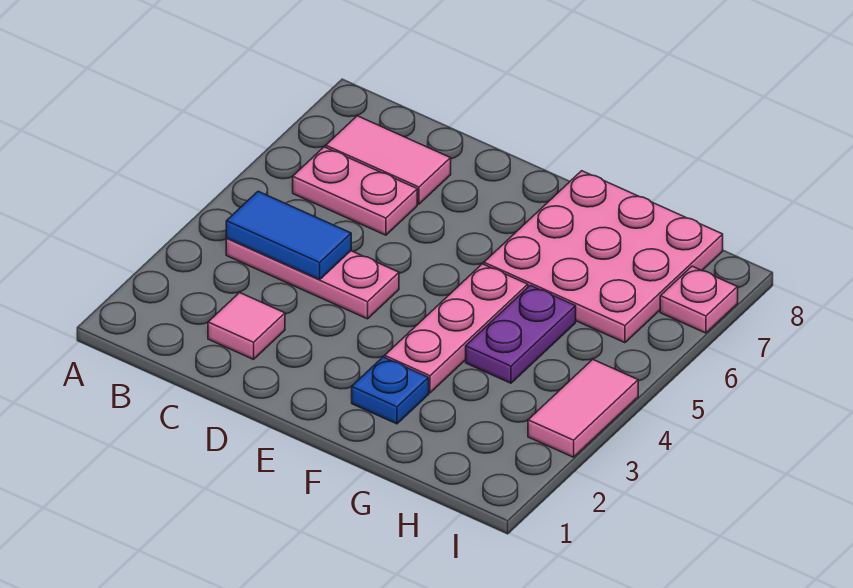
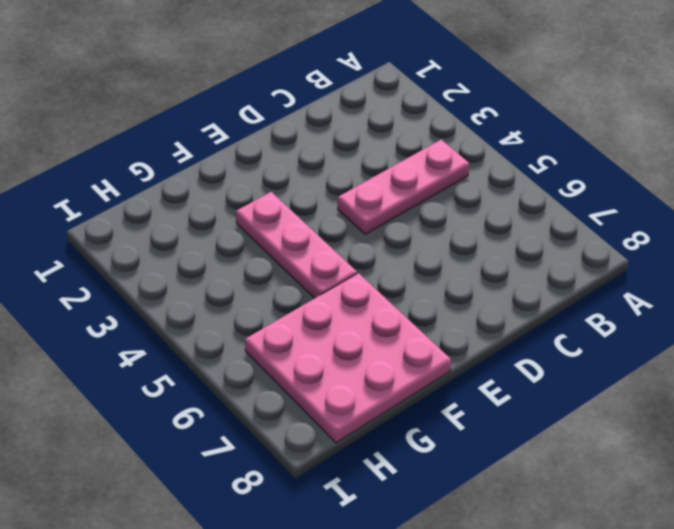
none -> pink 1x2 plate [293,147,417,235]
none -> pink 1x2 tile [326,116,451,204]

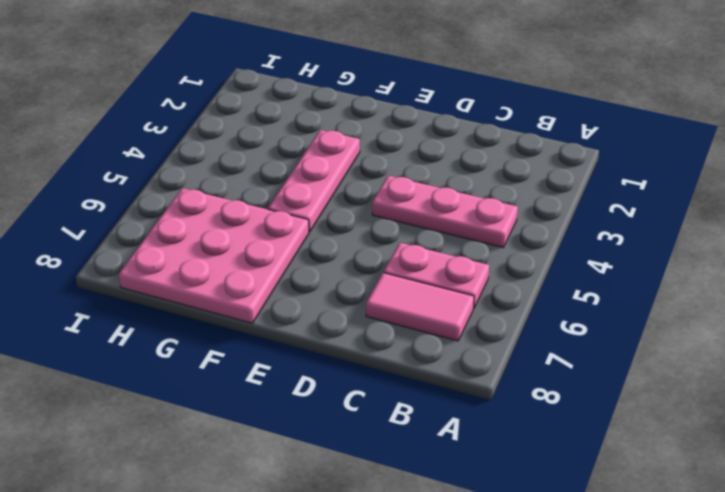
none -> pink 1x1 tile [208,292,285,359]
none -> blue 1x1 plate [352,357,429,424]

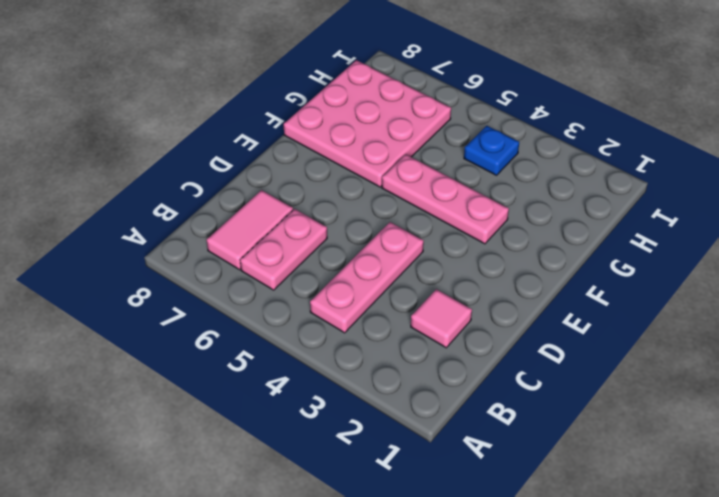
blue 1x1 plate [464,126,519,175] -> blue 1x1 plate moved to [352,357,429,424]
none -> purple 1x2 plate [466,285,576,383]
none -> pink 1x2 tile [528,359,638,457]

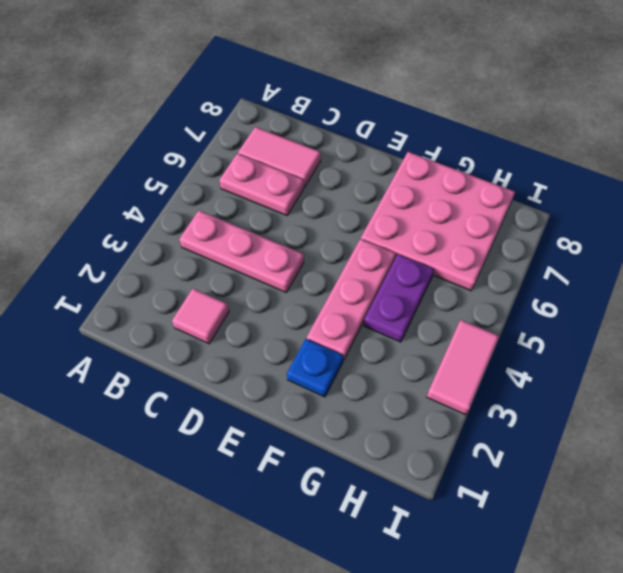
none -> pink 1x1 plate [660,266,738,333]
none -> blue 1x2 tile [226,191,351,280]

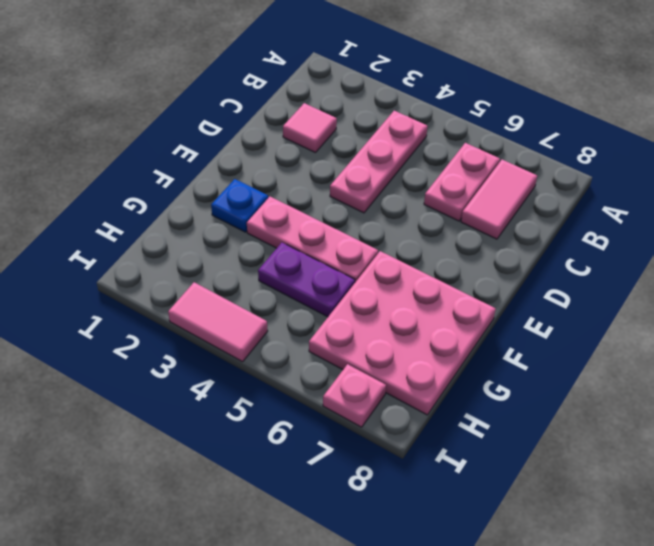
none -> blue 1x2 tile [226,191,351,280]

